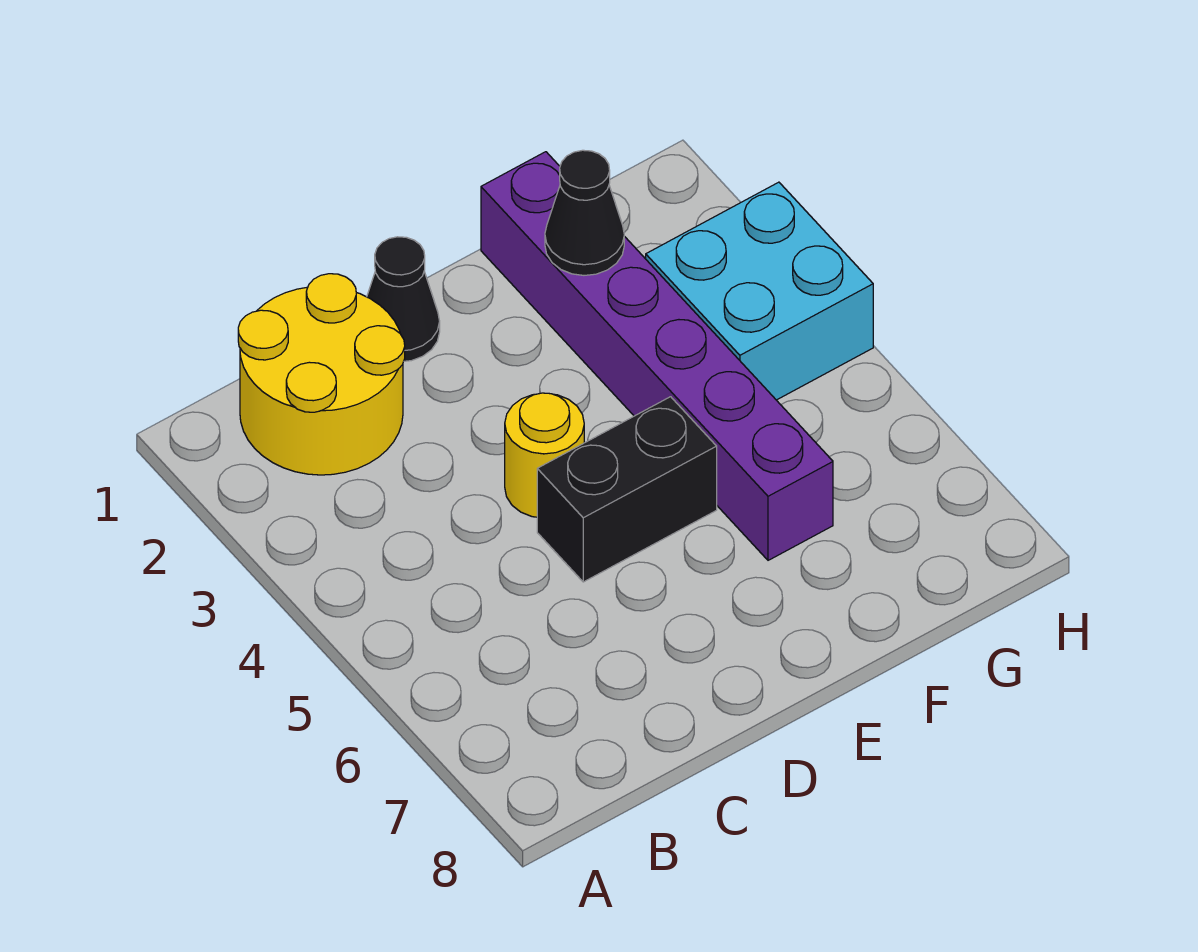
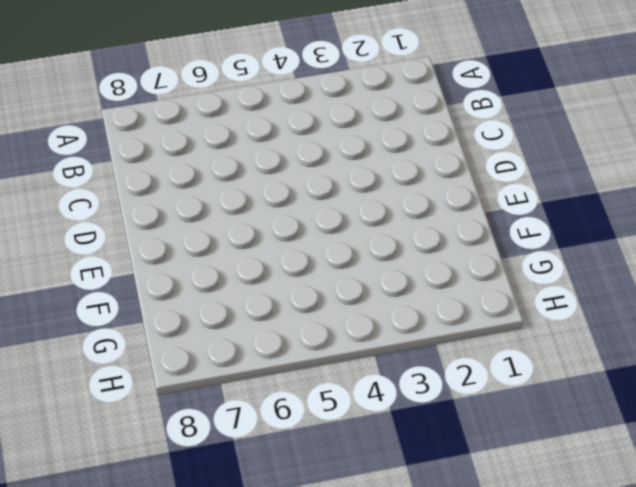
none -> yellow 2x2 round brick [238,274,405,475]
none -> black 1x1 cone [367,237,440,361]

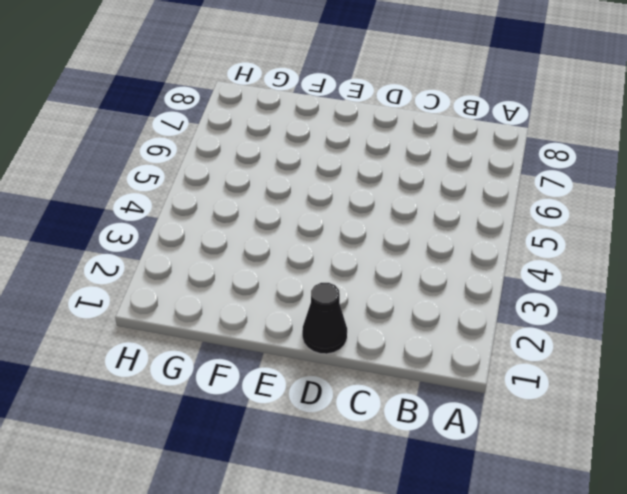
none -> yellow 2x2 round brick [238,274,405,475]
none -> yellow 1x1 round brick [505,393,584,517]

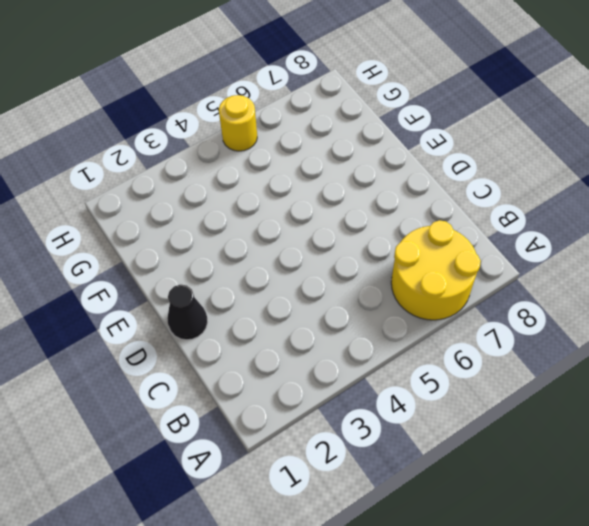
yellow 2x2 round brick [391,220,481,320] -> yellow 2x2 round brick moved to [238,274,405,475]
yellow 1x1 round brick [219,95,257,151] -> yellow 1x1 round brick moved to [505,393,584,517]
none -> black 1x2 brick [537,397,717,582]
none -> purple 1x6 brick [481,152,833,560]

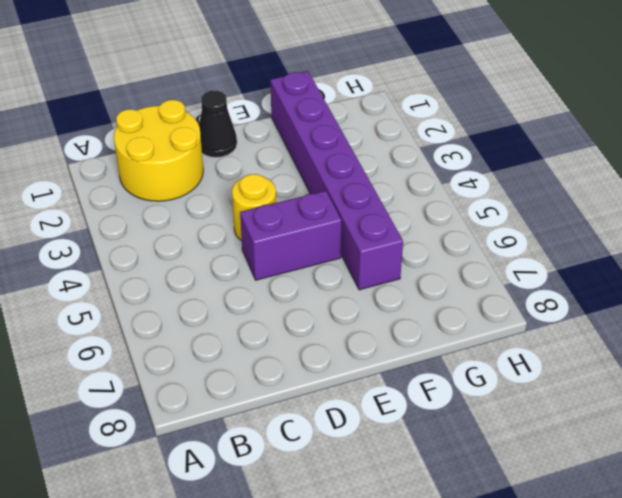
purple 1x2 brick [240,191,341,280] -> black 1x2 brick [537,397,717,582]
none -> cyan 2x2 brick [646,182,873,400]
none -> black 1x1 cone [545,150,624,275]

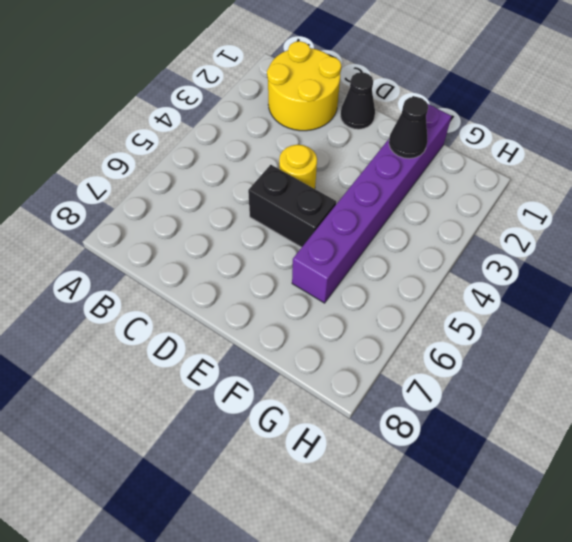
none -> cyan 2x2 brick [646,182,873,400]

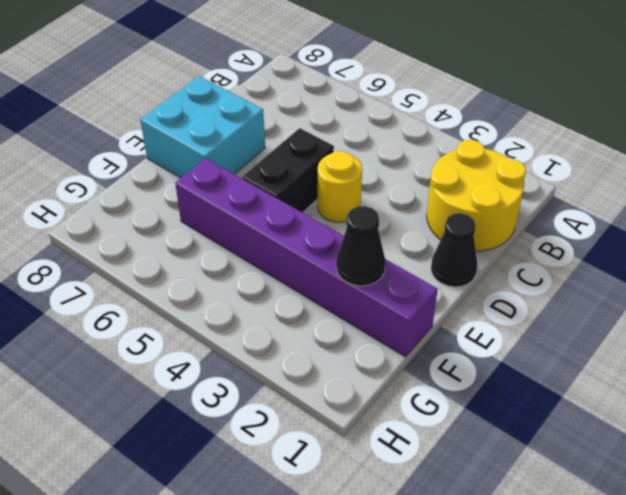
cyan 2x2 brick [141,76,265,178] -> cyan 2x2 brick moved to [646,182,873,400]

